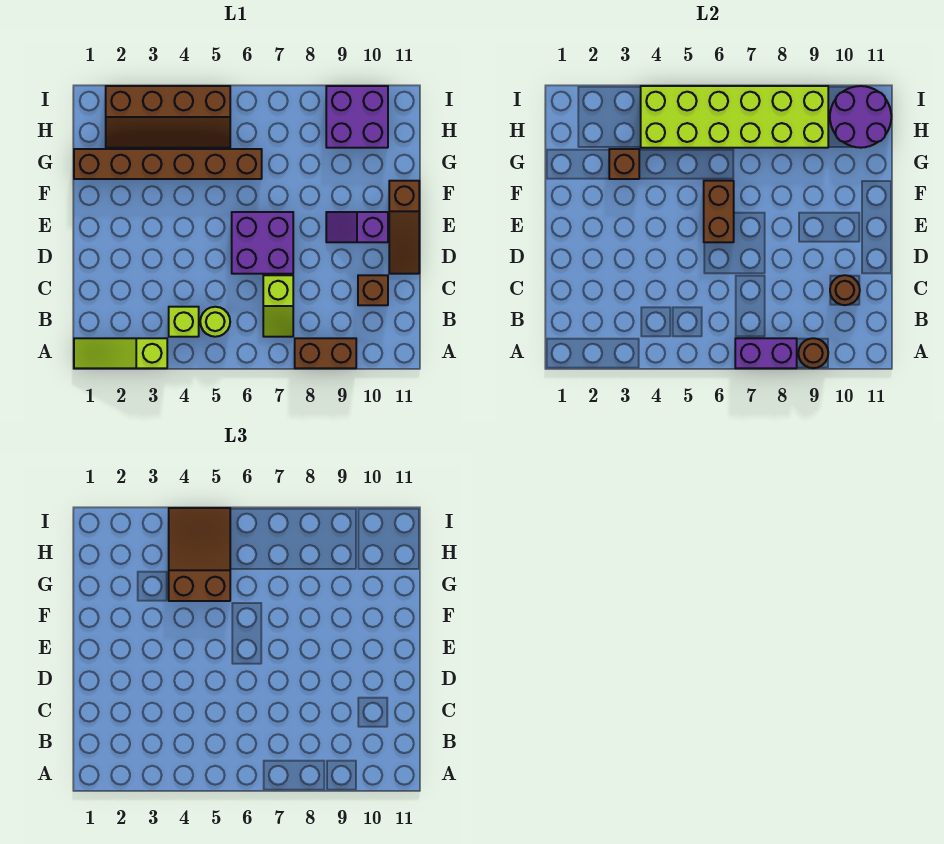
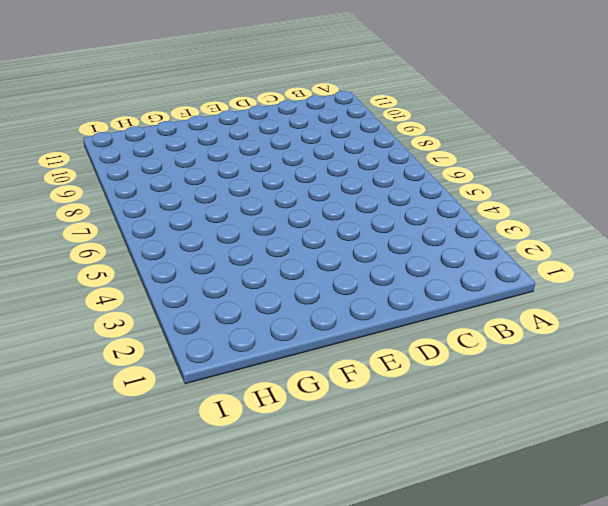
none -> lime 1x3 slope [74,338,167,368]
none -> brown 1x2 brick [295,338,356,368]
none -> lime 1x1 brick [169,307,199,337]

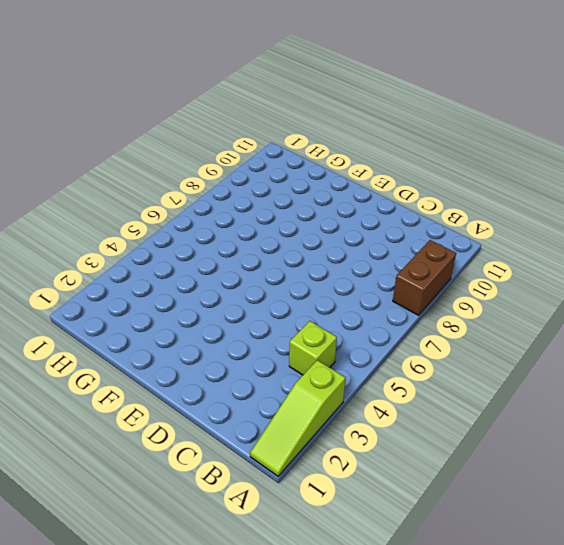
none -> lime 1x1 round brick [200,307,230,337]
none -> lime 1x2 slope [263,275,293,337]
none -> brown 1x1 brick [358,275,388,305]

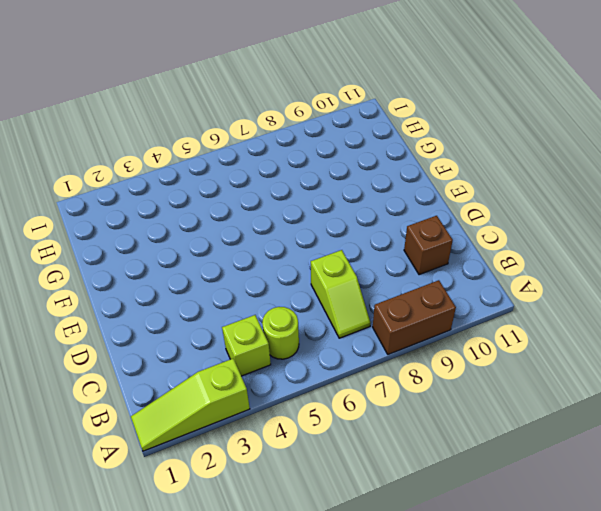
none -> purple 2x2 brick [232,212,293,274]
none -> brown 1x3 slope [389,181,419,274]
none -> purple 1x2 slope [326,212,388,242]

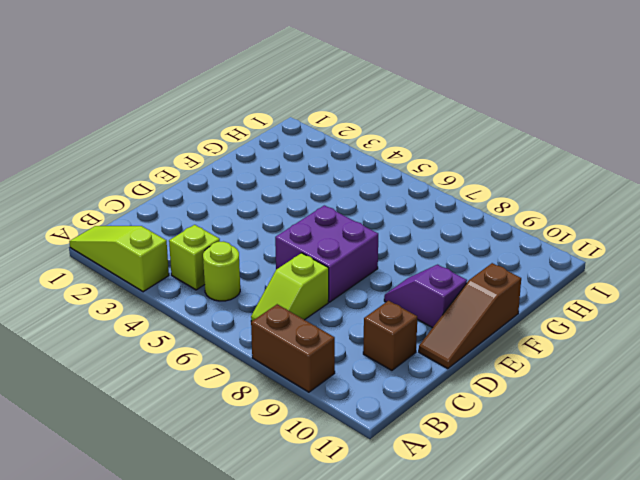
none -> brown 1x6 brick [74,149,262,179]
none -> brown 2x4 slope [106,86,230,148]
none -> purple 2x2 brick [326,86,388,148]

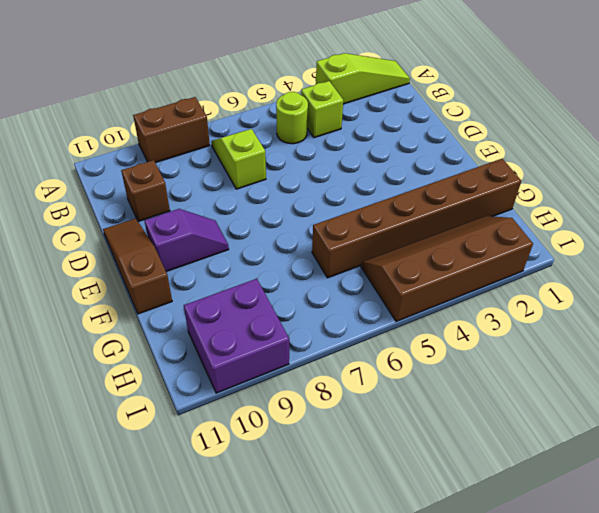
none -> purple 2x2 brick [232,212,293,274]
none -> purple 1x2 brick [735,338,797,368]
none -> brown 1x1 round brick [798,338,828,368]

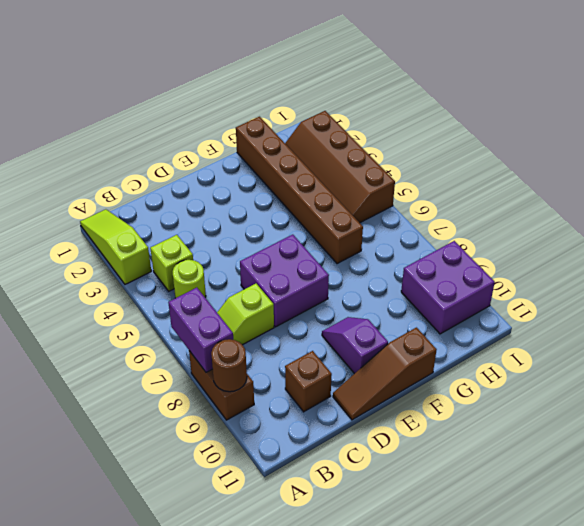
none -> brown 1x1 round brick [830,275,860,305]
none -> brown 1x2 brick [704,181,734,242]
none -> brown 1x1 brick [609,149,639,179]

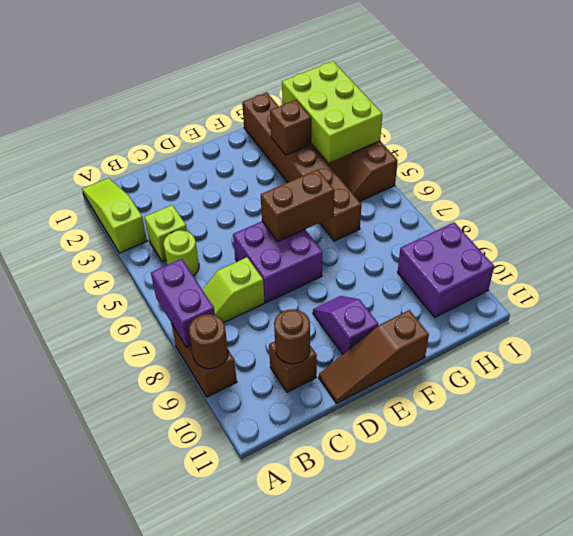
lime 2x3 brick [282,61,382,163] -> lime 2x6 brick [641,86,828,148]
none -> purple 2x2 round brick [830,86,891,148]
none -> brown 2x3 slope [169,508,230,601]

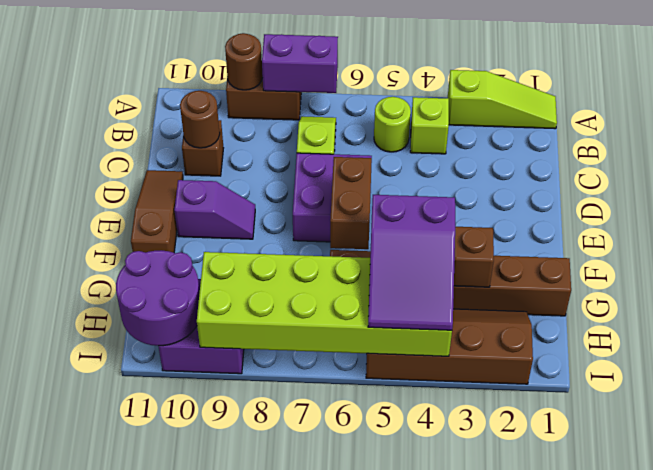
purple 2x3 slope [368,195,455,330] -> brown 2x3 slope [169,508,230,601]

